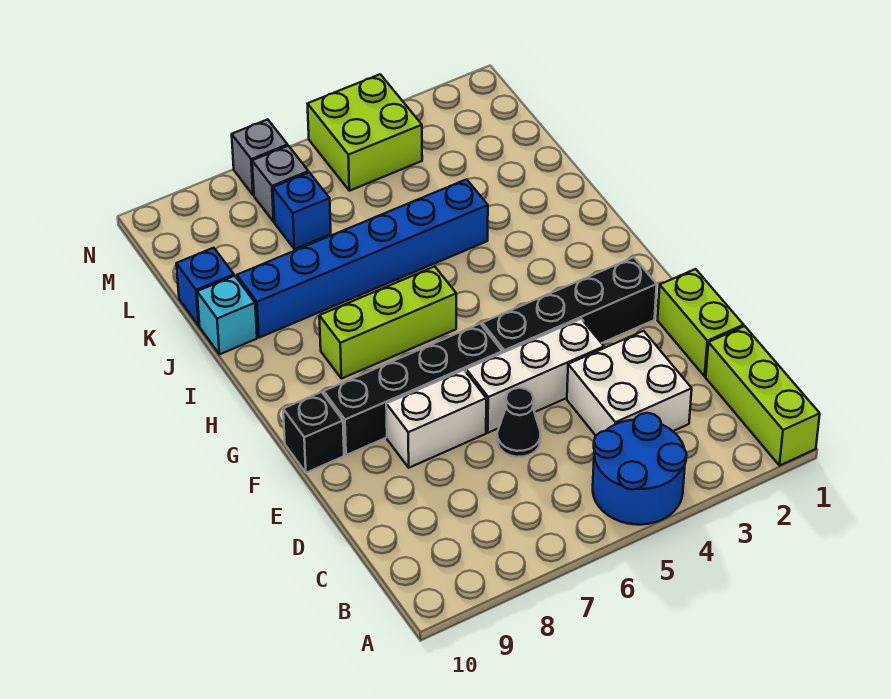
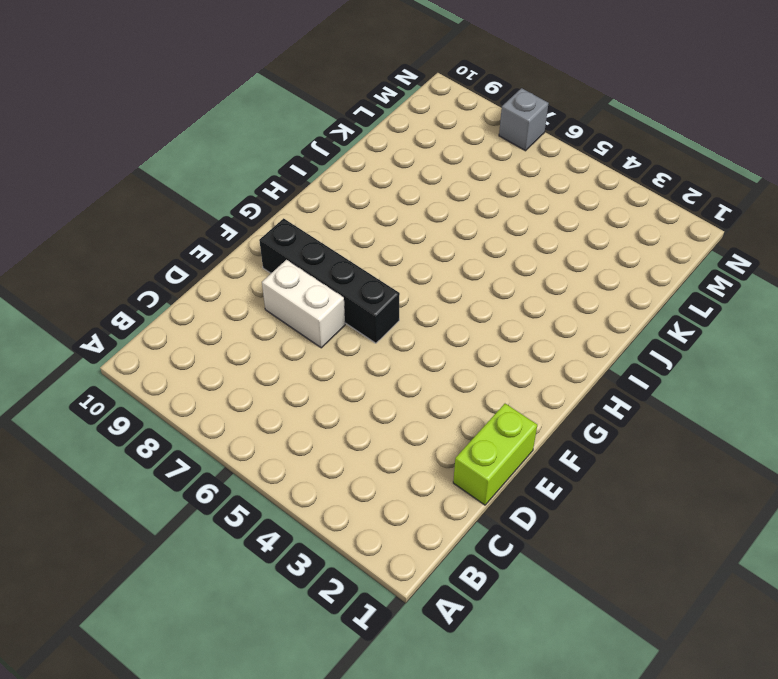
none -> lime 1x3 brick [706,326,820,466]
none -> blue 2x2 round brick [593,413,687,525]
none -> white 2x2 brick [567,331,692,435]

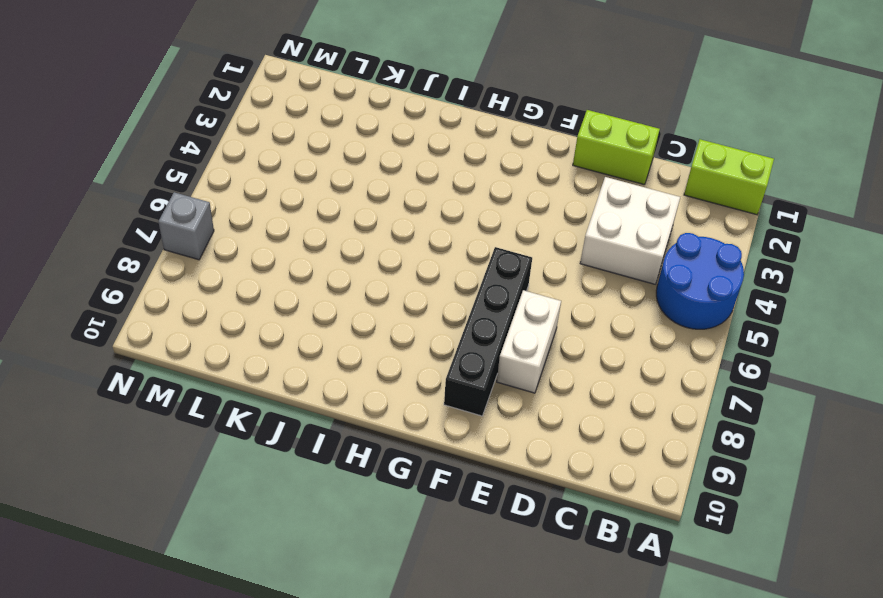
lime 1x2 brick [684,139,774,215] -> lime 1x3 brick [706,326,820,466]
none -> black 1x1 cone [497,388,541,457]
none -> white 1x3 brick [466,319,604,433]
none -> black 1x4 brick [482,257,657,353]

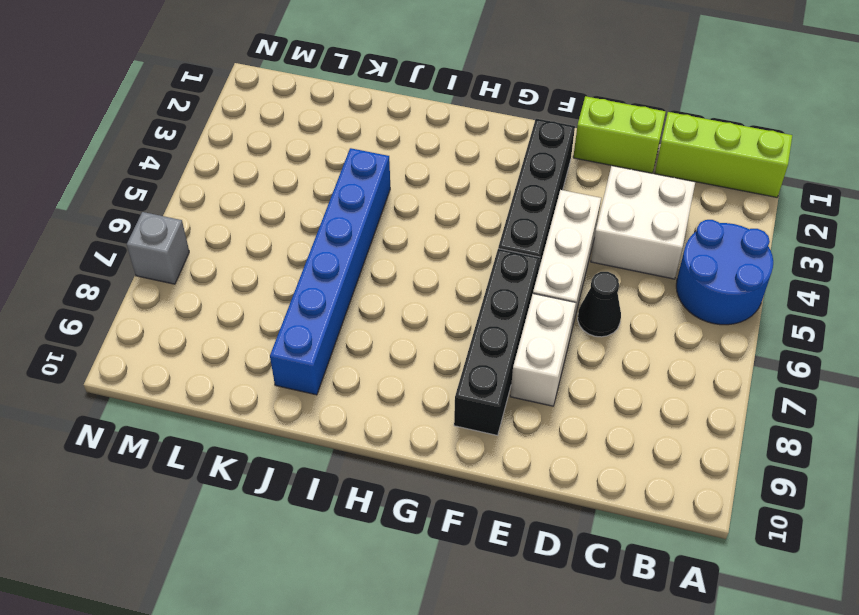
none -> black 1x1 brick [283,392,344,473]
none -> lime 1x3 brick [319,267,456,379]
none -> cyan 1x1 brick [197,276,257,354]

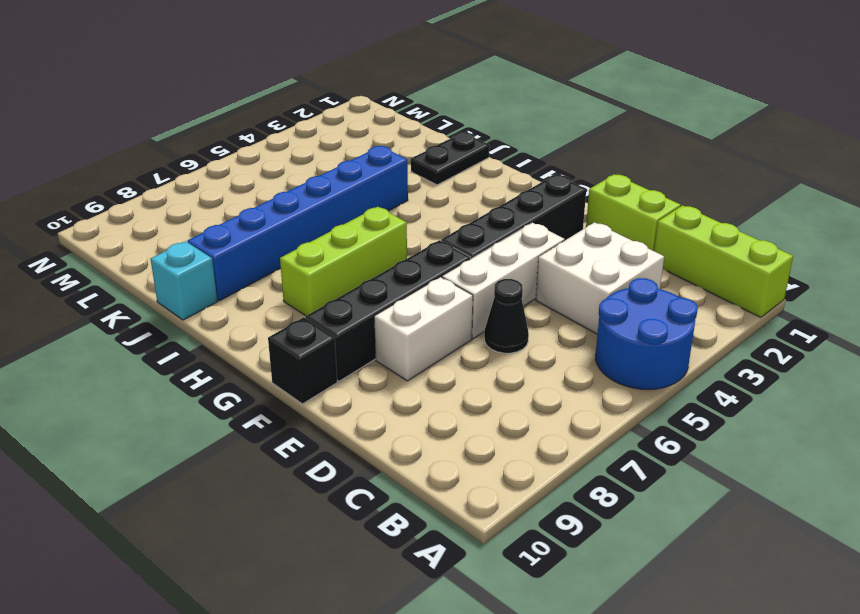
black 1x2 plate [411,132,489,185] -> none
none -> blue 1x1 brick [176,248,234,326]
none -> blue 1x1 brick [273,172,331,249]
none -> lime 2x2 brick [308,74,422,191]

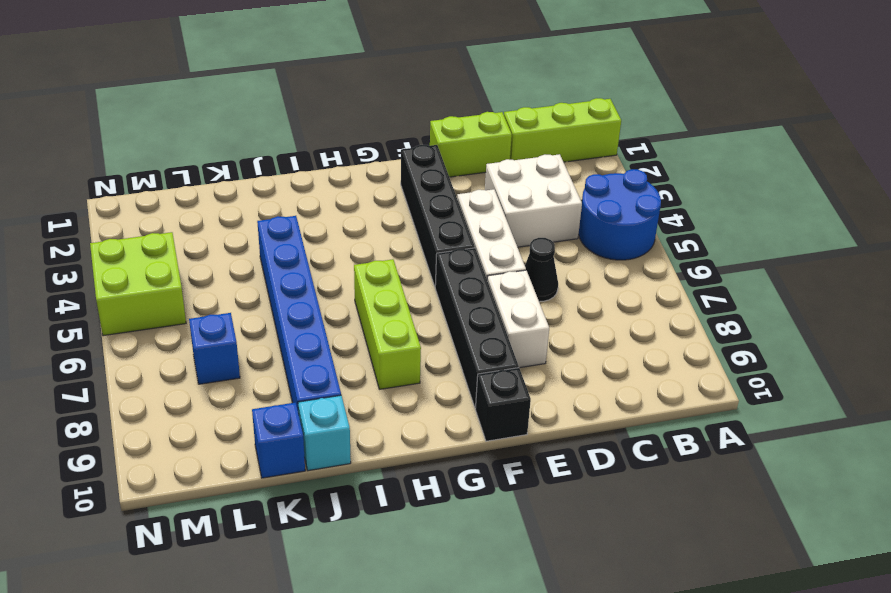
none -> grey 1x1 brick [252,146,309,222]
none -> grey 1x1 brick [232,119,288,195]

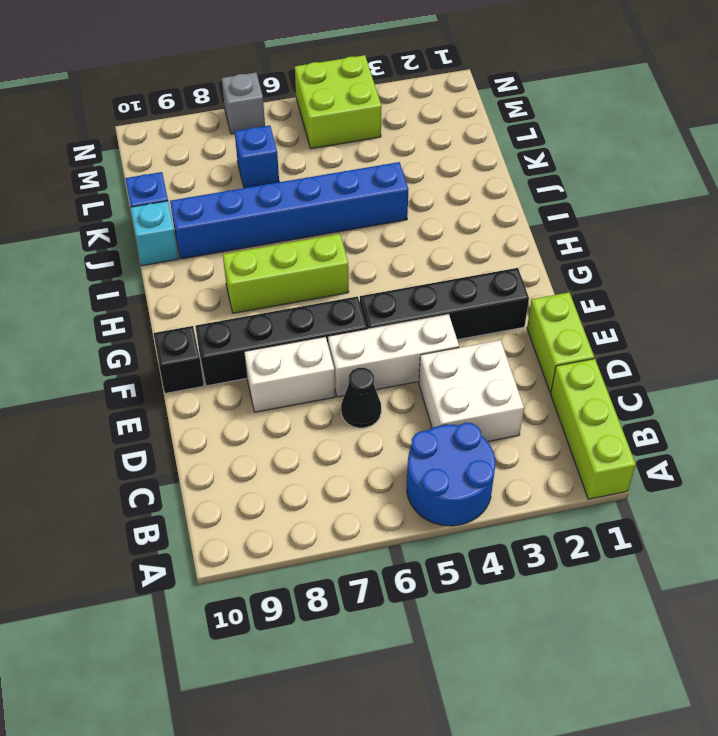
none -> grey 1x1 brick [252,146,309,222]

